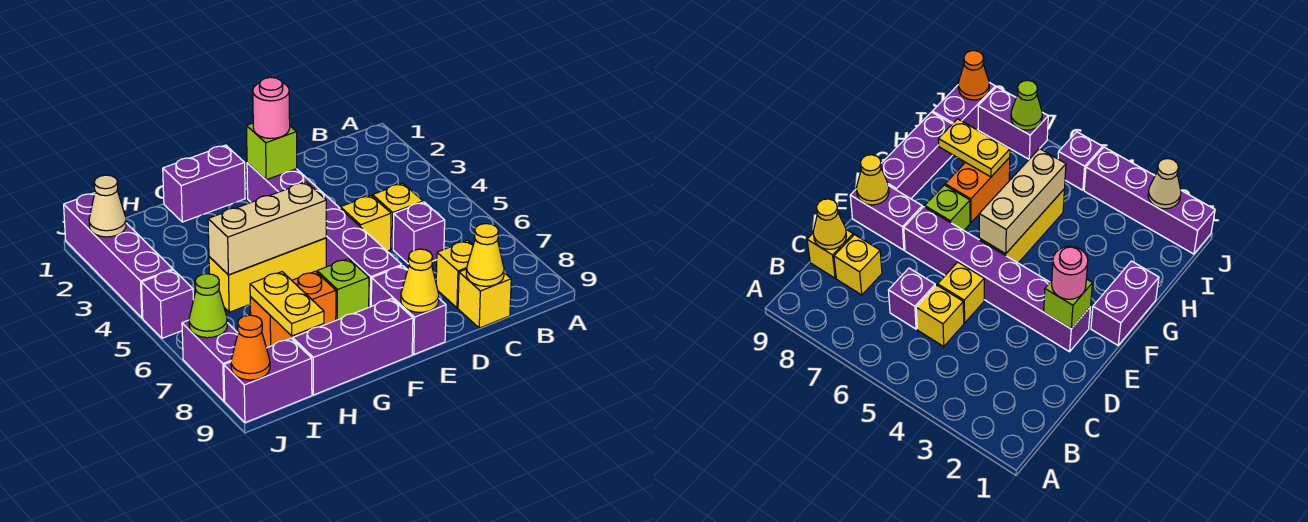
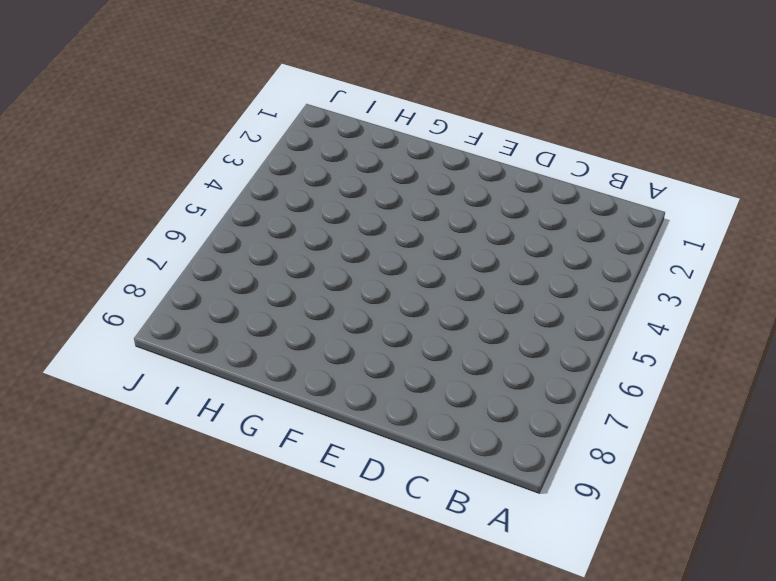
none -> yellow 1x1 brick [373,183,423,249]
none -> purple 1x1 brick [393,202,445,263]
none -> yellow 1x1 brick [436,240,473,308]

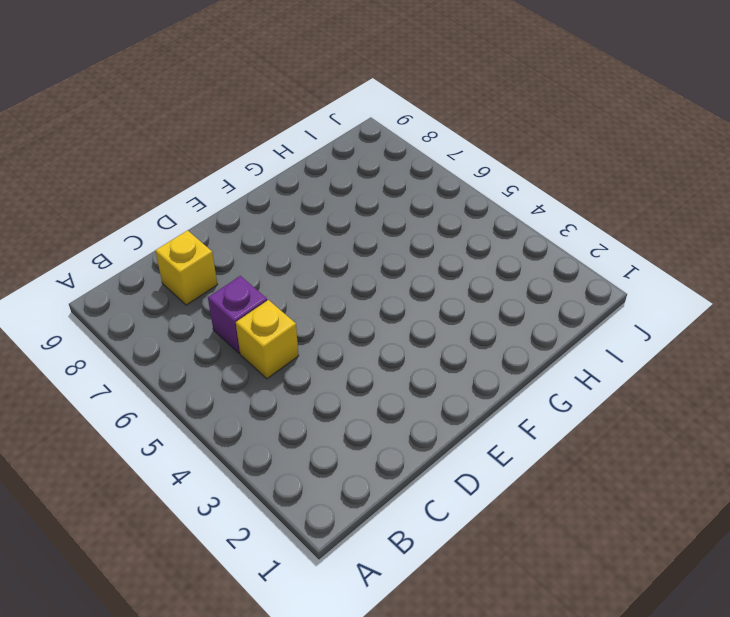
none -> yellow 1x1 brick [458,269,511,328]
none -> yellow 1x1 brick [340,195,391,251]
none -> purple 1x6 brick [247,163,402,307]

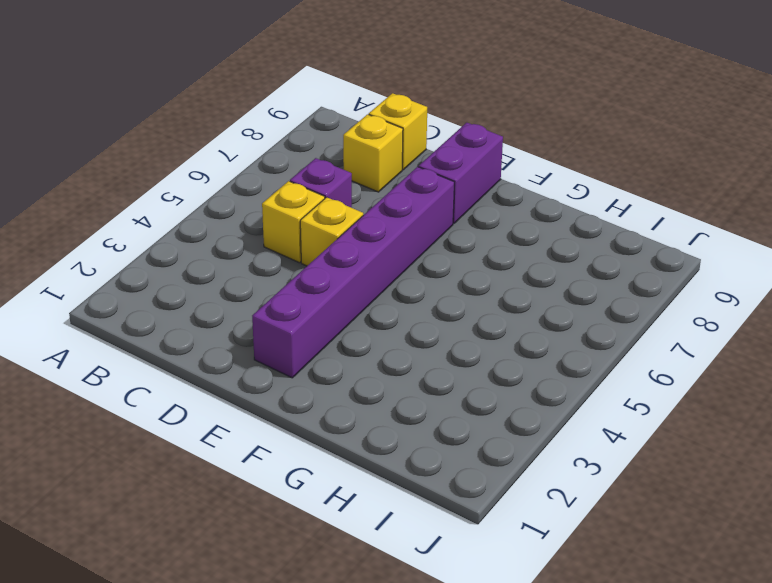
none -> purple 1x2 brick [163,145,245,222]
none -> yellow 1x3 brick [209,238,326,312]
none -> lime 1x1 brick [317,259,369,320]

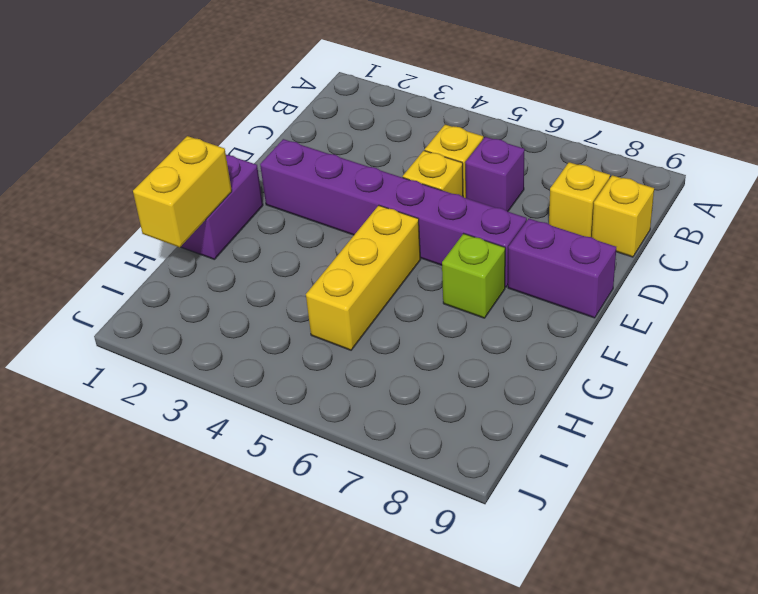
yellow 1x2 brick [133,136,232,247] -> none
none -> purple 1x3 brick [293,299,413,395]
none -> orange 1x2 brick [250,271,336,348]
none -> purple 1x2 brick [224,338,312,423]

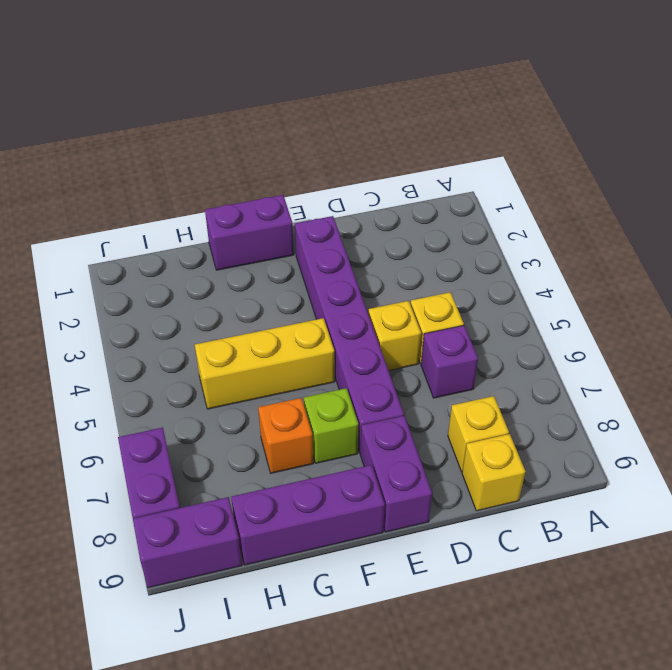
orange 1x1 brick [258,398,313,473] -> orange 1x2 brick [250,271,336,348]
none -> purple 1x4 brick [64,193,173,318]
none -> purple 1x1 brick [141,270,193,338]
none -> yellow 1x1 cone [466,224,504,286]

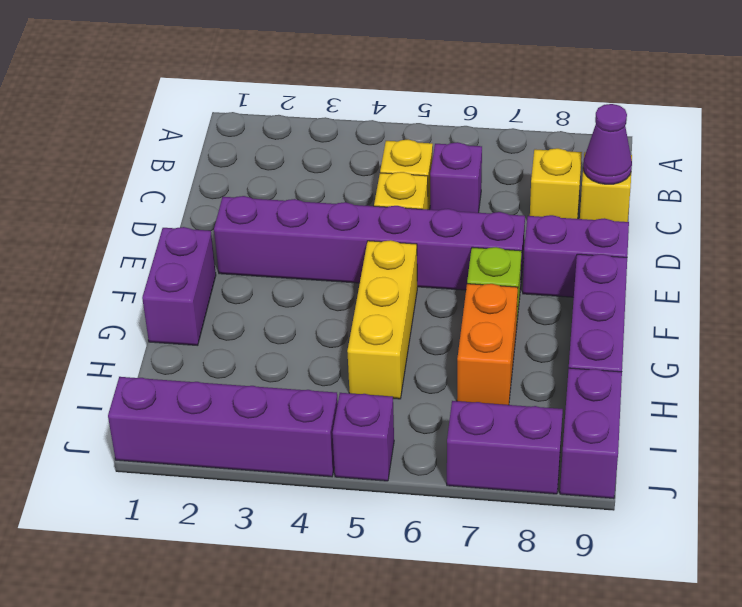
purple 1x1 cone [583,104,632,184] -> yellow 1x1 cone [466,224,504,286]
none -> lime 1x1 brick [246,123,297,180]
none -> yellow 1x1 cone [401,249,439,312]
none -> tan 1x3 brick [208,182,326,275]

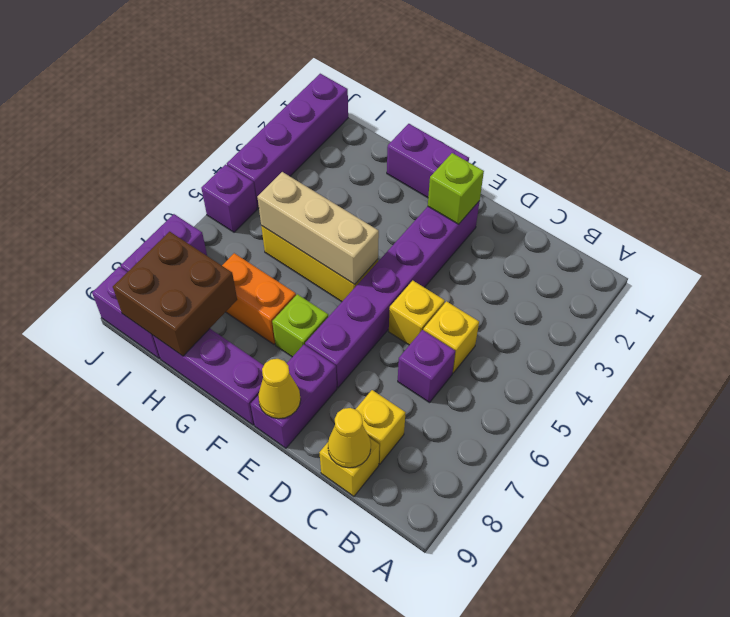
brown 2x2 brick [113,232,237,356] -> yellow 1x2 plate [250,272,324,336]
none -> tan 1x1 cone [89,175,126,237]
none -> lime 1x1 cone [189,274,227,338]
none -> orange 1x1 cone [231,315,270,380]

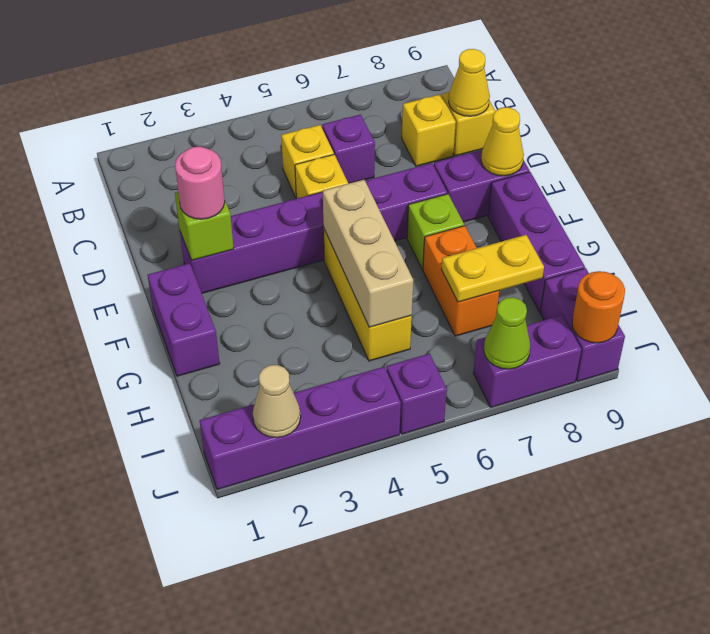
orange 1x1 round brick [572,271,625,343] -> orange 1x1 cone [231,315,270,380]

